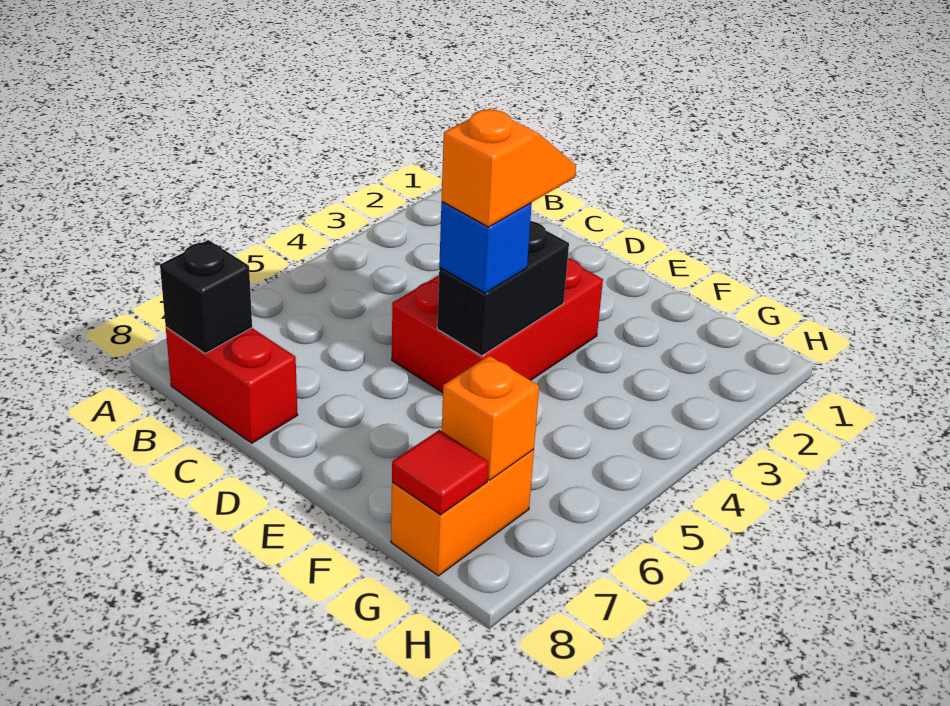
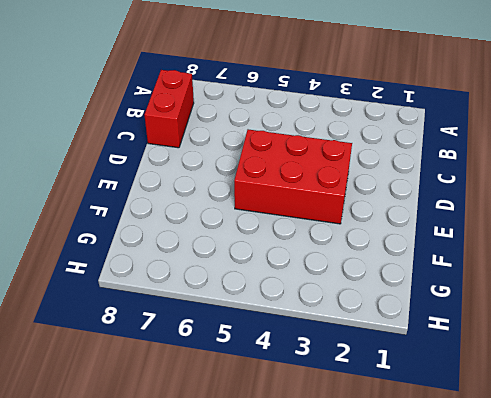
none -> orange 1x2 brick [391,450,534,576]
none -> black 1x1 brick [160,240,252,354]

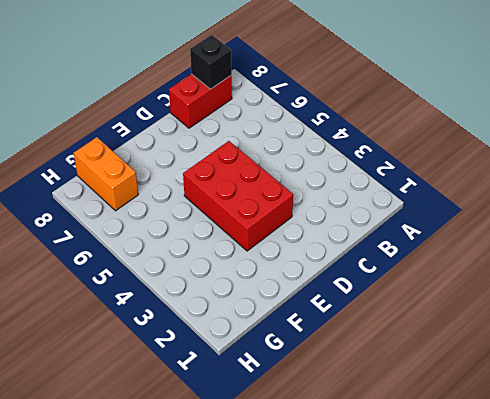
none -> black 1x2 brick [437,221,569,356]
none -> orange 1x1 brick [442,356,539,480]

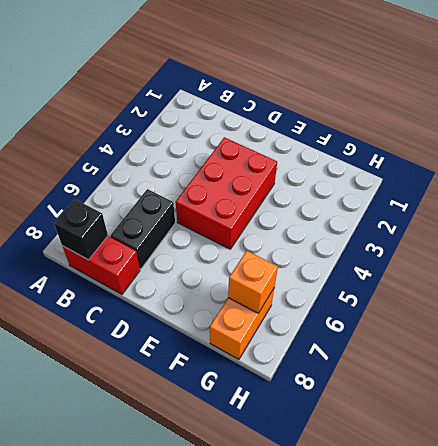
black 1x2 brick [111,189,175,269] -> black 1x2 brick moved to [437,221,569,356]
none -> red 1x1 tile [392,430,488,515]
none -> blue 1x1 brick [439,202,532,293]

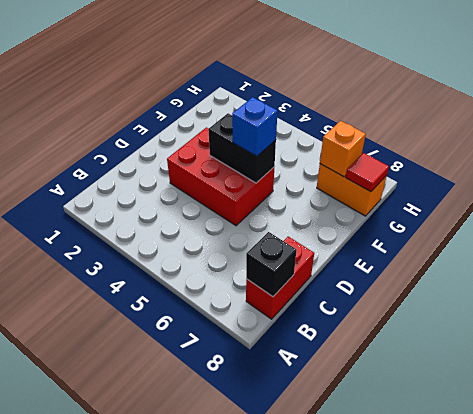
none -> orange 1x2 slope [442,109,576,227]

